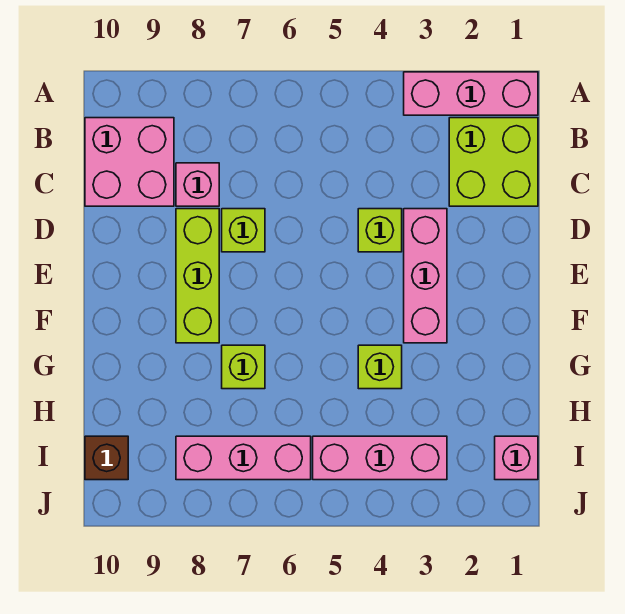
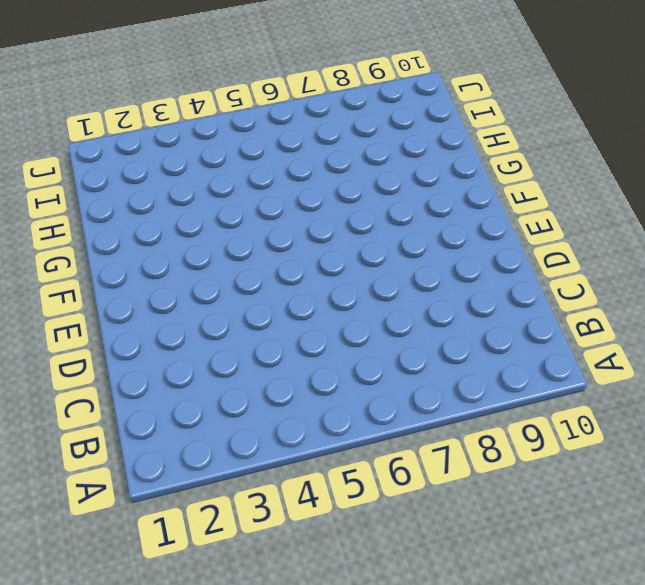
none -> pink 1x3 brick [404,72,538,115]
none -> lime 2x2 brick [449,118,538,206]
none -> pink 2x2 brick [85,118,174,206]

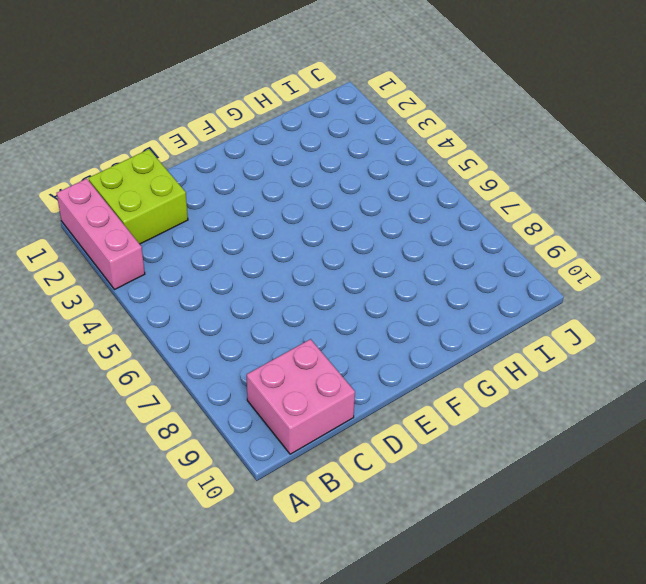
none -> pink 1x1 brick [176,163,219,206]
none -> pink 1x3 brick [404,209,447,343]
none -> lime 1x1 brick [358,209,402,252]

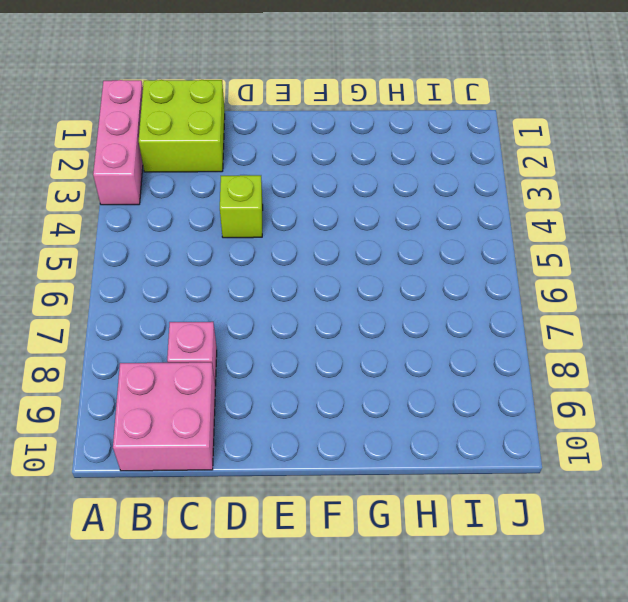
none -> pink 1x3 brick [404,209,447,343]
none -> lime 1x1 brick [222,209,265,252]
none -> lime 1x3 brick [176,209,219,343]

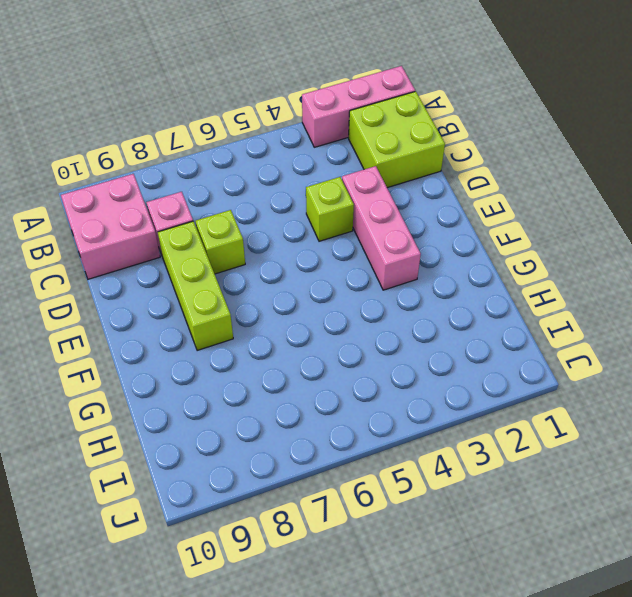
none -> lime 1x1 brick [358,345,402,389]
none -> lime 1x1 brick [222,345,265,389]
none -> pink 1x1 brick [495,436,538,480]

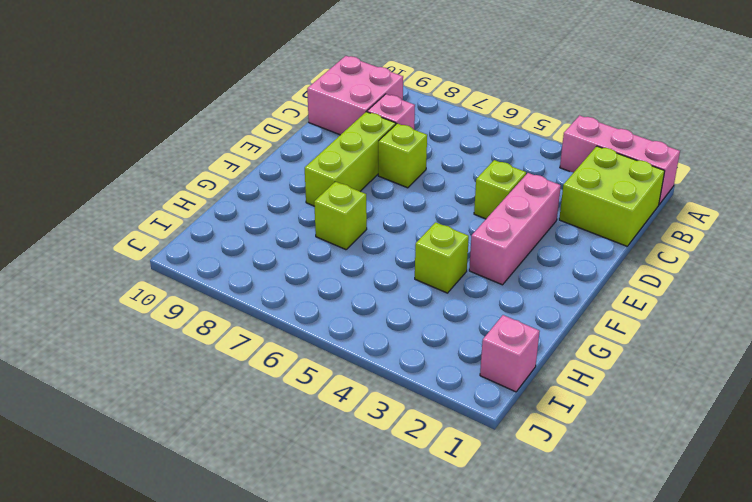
none -> pink 1x3 brick [313,436,447,480]
none -> pink 1x3 brick [176,436,311,480]
none -> brown 1x1 brick [85,436,128,480]

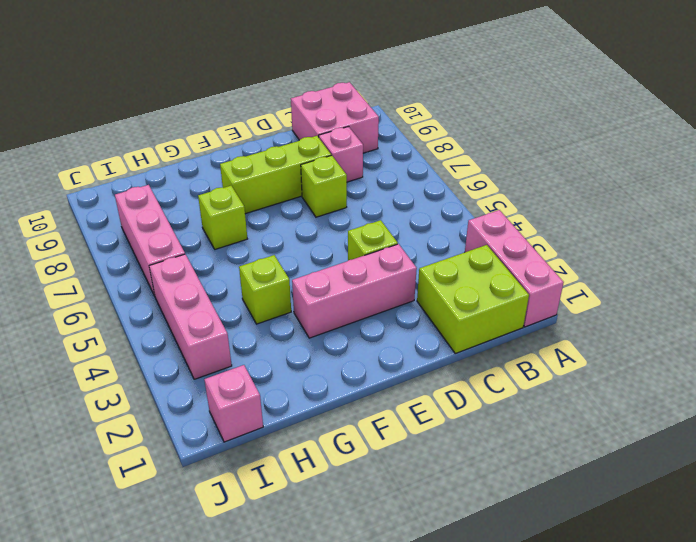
none -> brown 1x1 brick [85,436,128,480]

